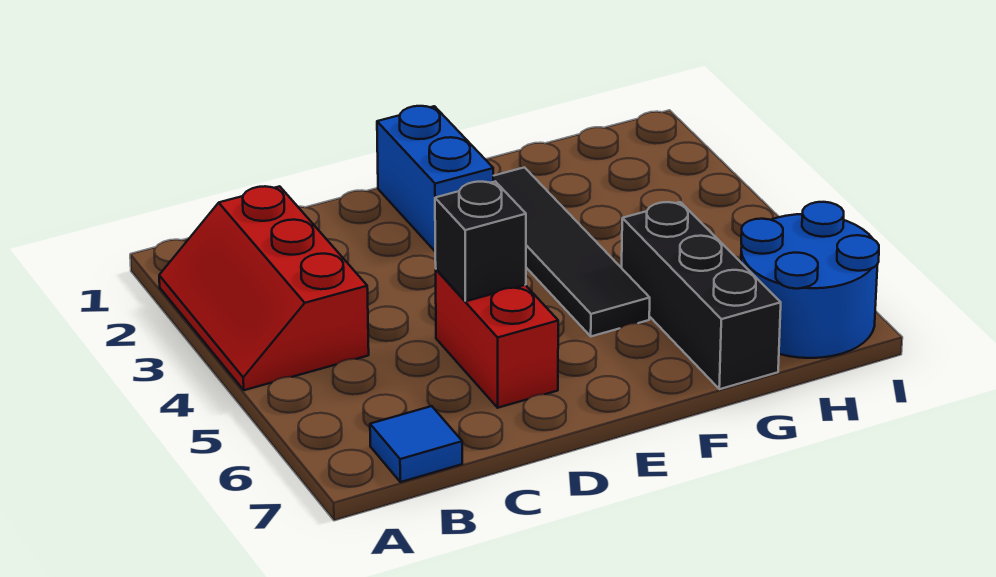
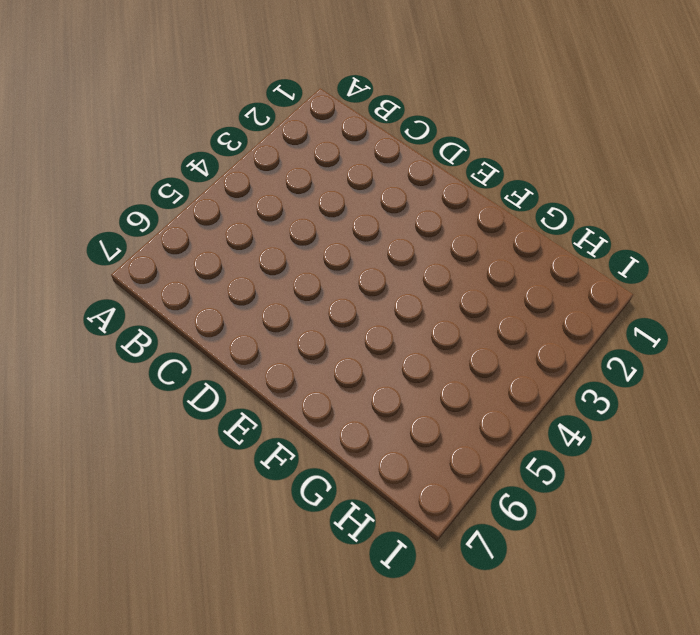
none -> red 2x3 slope [159,186,369,390]
none -> blue 1x1 tile [370,406,462,482]

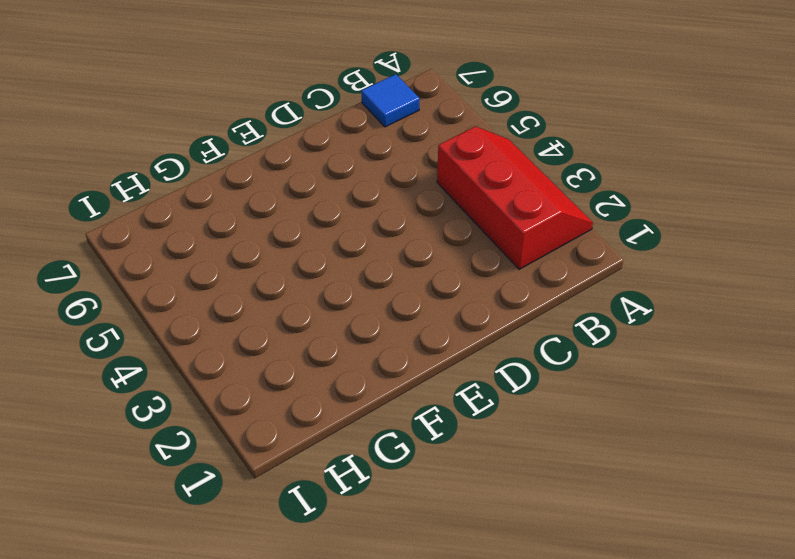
none -> red 1x2 brick [436,269,558,408]
none -> blue 1x2 brick [377,106,493,251]

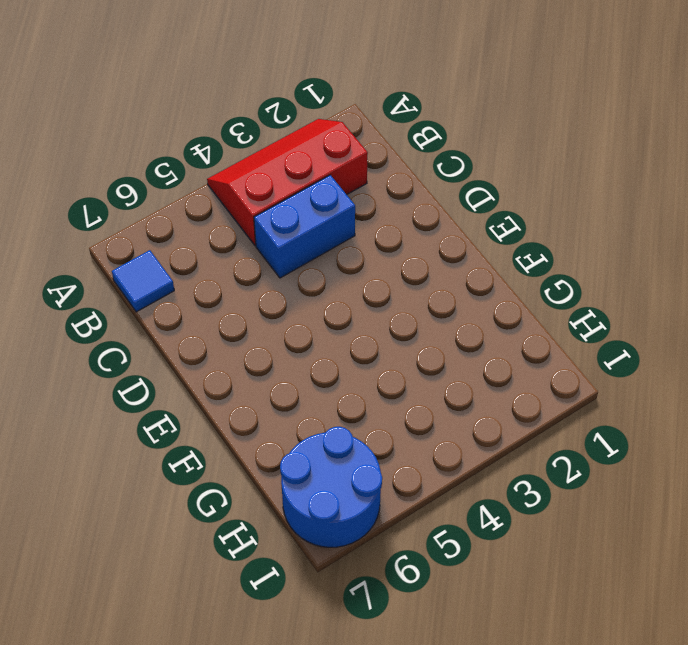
blue 1x2 brick [254,175,355,278] -> blue 1x2 brick moved to [377,106,493,251]
none -> red 1x2 brick [436,269,558,408]
none -> black 1x4 tile [493,167,650,336]

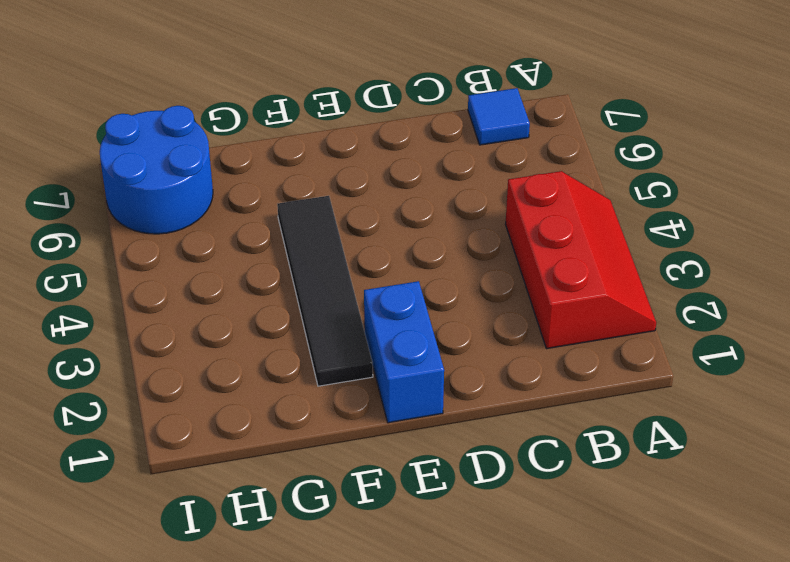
none -> red 1x2 brick [436,269,558,408]
none -> black 1x3 brick [622,202,781,389]

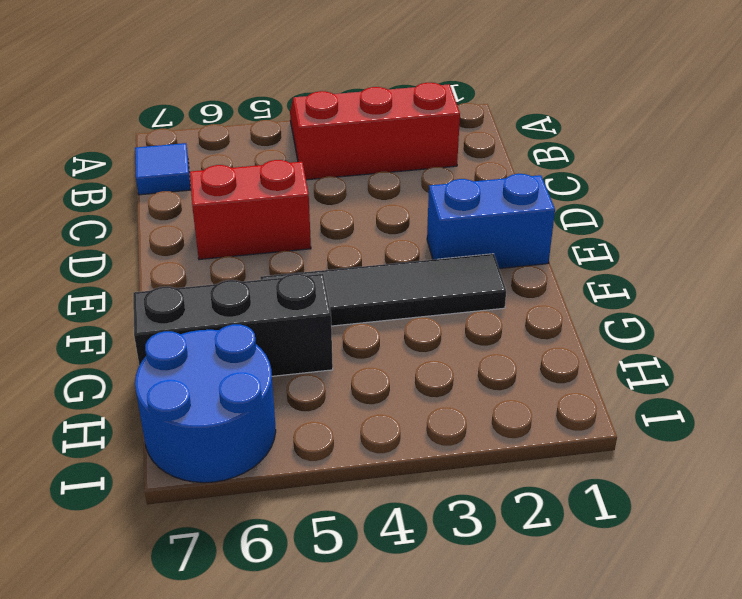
none -> black 1x1 brick [435,181,526,301]

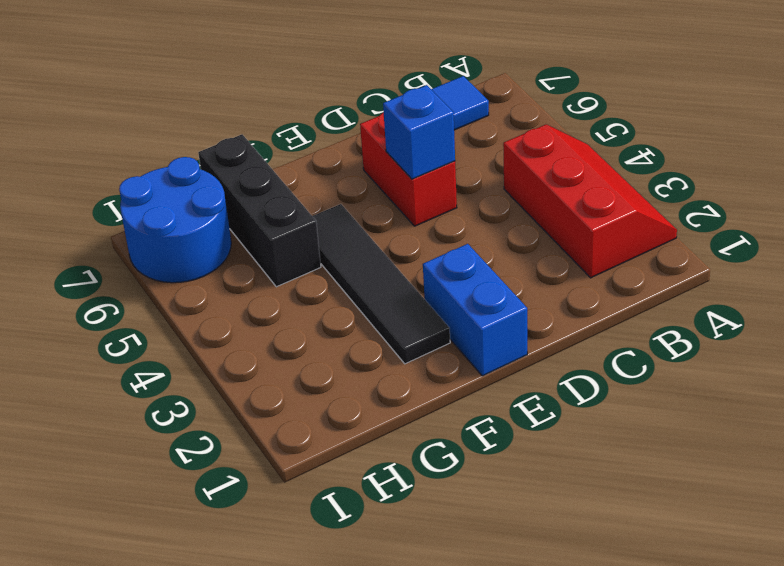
blue 1x1 brick [383,85,455,179] -> black 1x1 brick [435,181,526,301]

